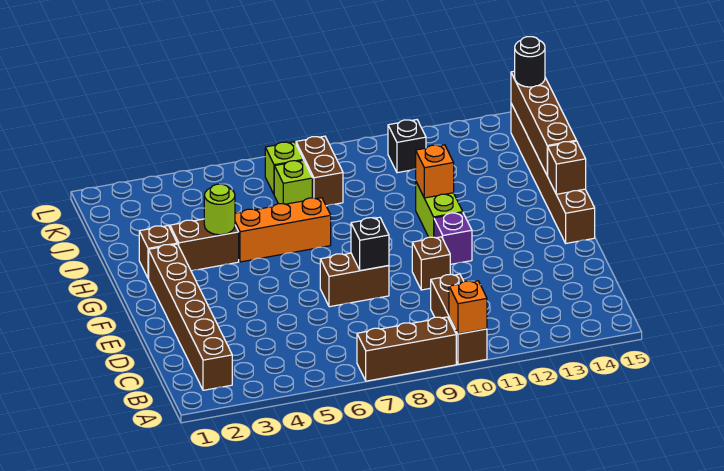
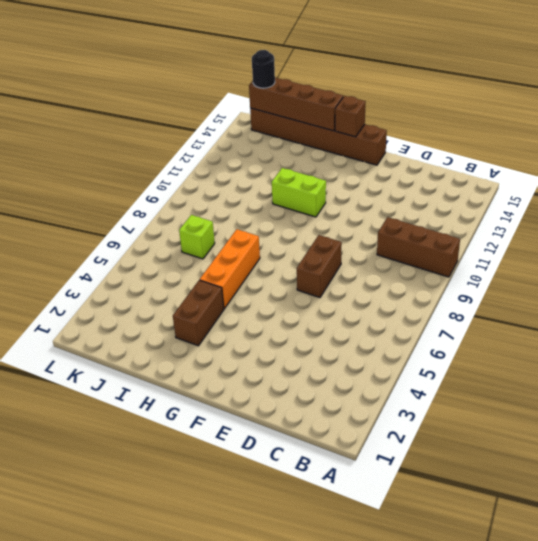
none -> brown 1x3 brick [357,317,456,381]
none -> brown 1x6 brick [149,244,232,390]
none -> brown 1x1 brick [412,237,450,290]

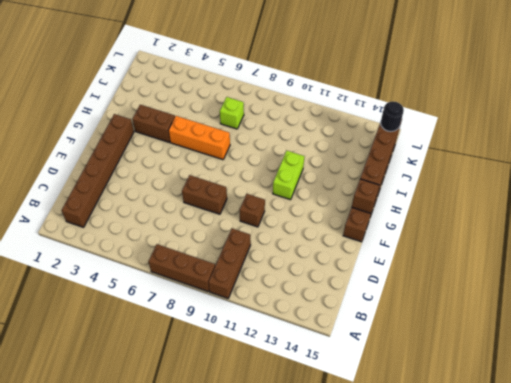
none -> purple 1x1 brick [434,213,472,264]
none -> brown 1x1 brick [139,226,177,279]
none -> brown 1x2 brick [296,136,343,206]

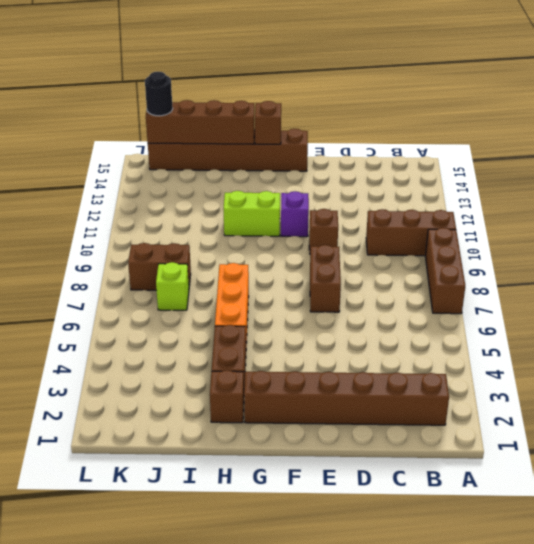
none -> lime 1x1 brick [265,142,303,194]
none -> black 1x1 brick [388,120,426,173]
none -> orange 1x1 brick [449,281,487,334]

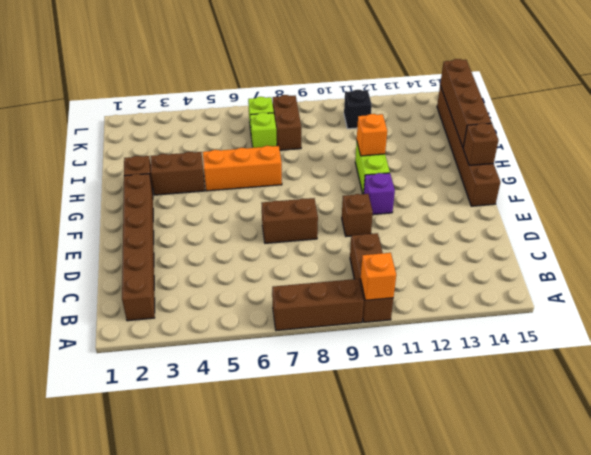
none -> black 1x1 brick [351,217,389,271]
none -> lime 1x1 round brick [204,184,235,235]
none -> black 1x1 round brick [515,37,545,87]

